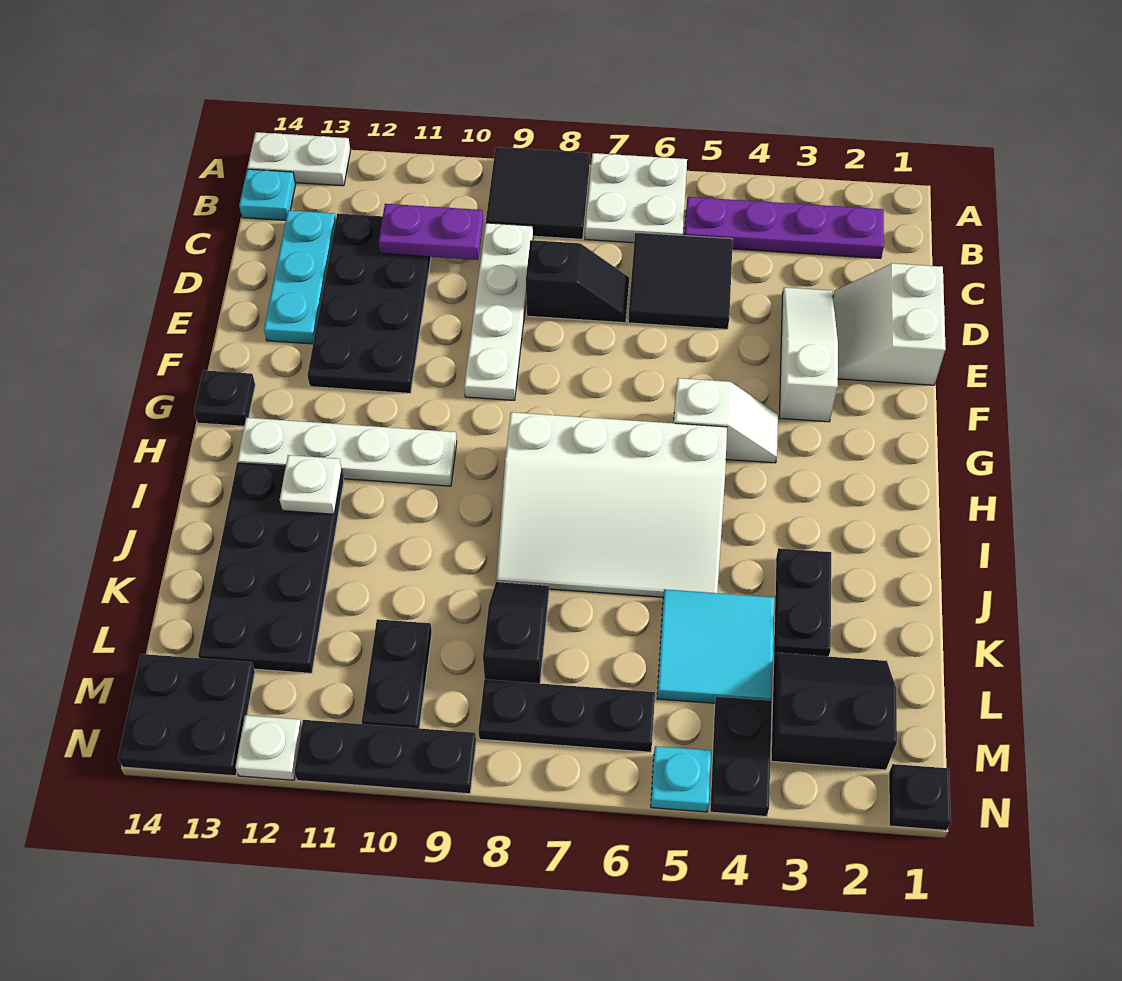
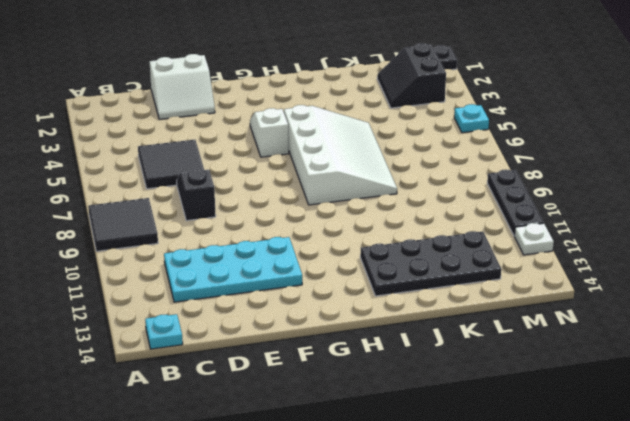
cyan 2x4 plate [164,237,302,302] -> black 2x4 plate [308,213,431,393]
none -> white 2x2 plate [585,153,687,243]
none -> white 1x2 plate [248,132,350,186]
none -> purple 1x4 plate [685,197,884,258]
none -> white 1x4 plate [464,223,533,400]

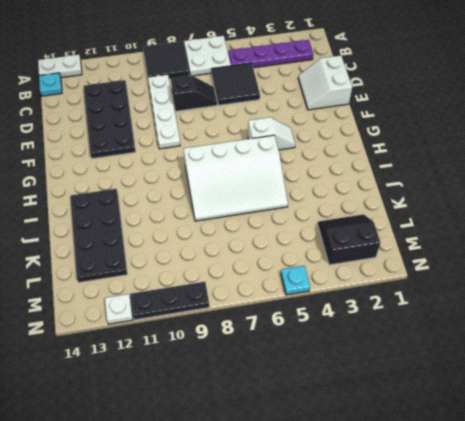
none -> cyan 1x3 plate [264,210,336,344]
none -> white 1x3 slope [779,287,838,422]
none -> black 1x1 plate [194,370,255,426]
none -> white 1x4 plate [237,418,457,486]

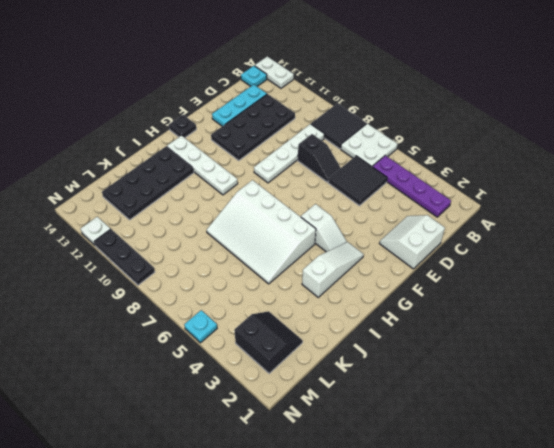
white 1x3 slope [302,242,364,297] -> white 1x3 slope moved to [779,287,838,422]
none -> black 1x2 plate [774,548,831,657]
none -> cyan 2x2 tile [657,589,774,703]
none -> black 1x2 slope [483,582,549,683]
none -> black 1x2 plate [362,619,432,728]

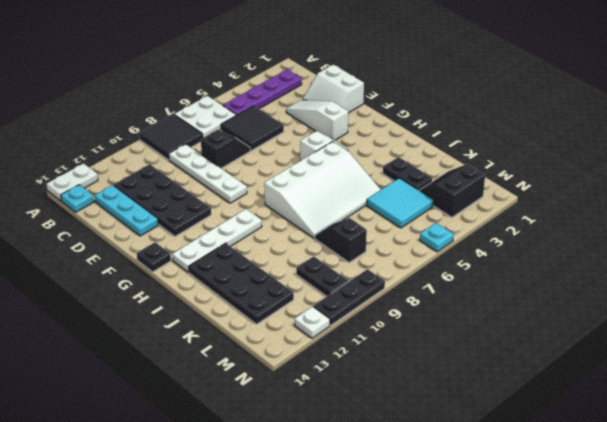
none -> black 1x2 plate [710,697,772,817]
none -> black 1x3 plate [479,679,655,752]
none -> black 2x2 plate [118,654,255,776]
none -> black 1x1 plate [889,764,951,830]

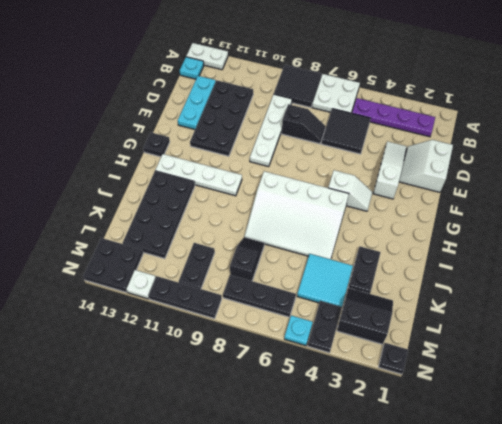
none -> purple 1x2 plate [379,204,483,260]
none -> white 1x1 plate [280,455,342,514]

